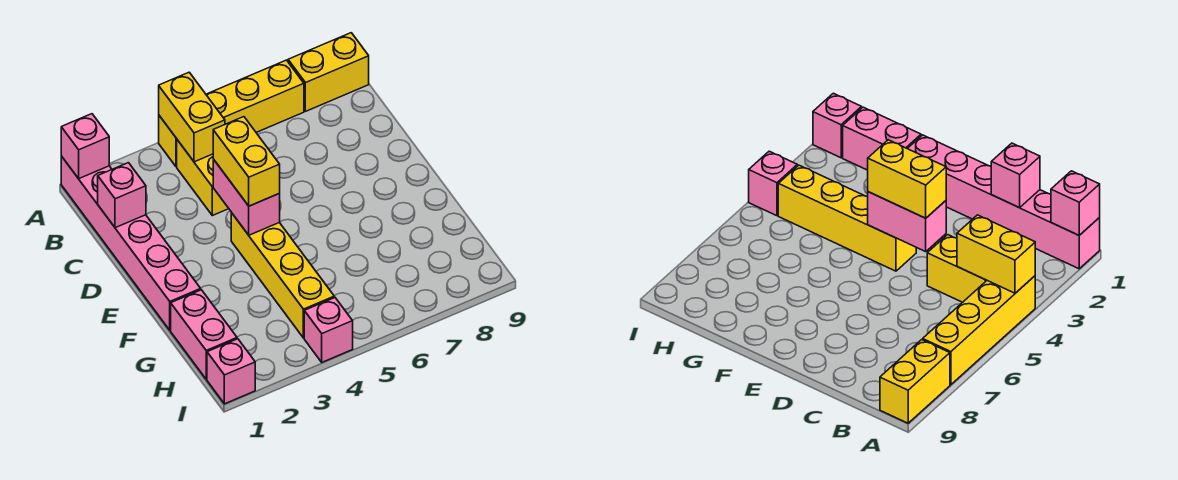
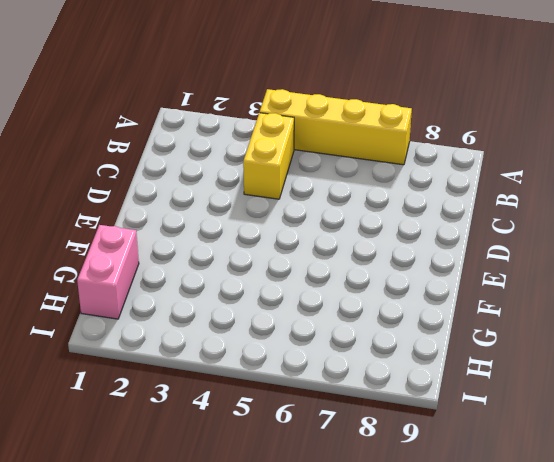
none -> pink 1x6 brick [61,156,201,330]
none -> yellow 1x2 brick [288,33,369,111]
none -> yellow 1x4 brick [231,213,334,338]

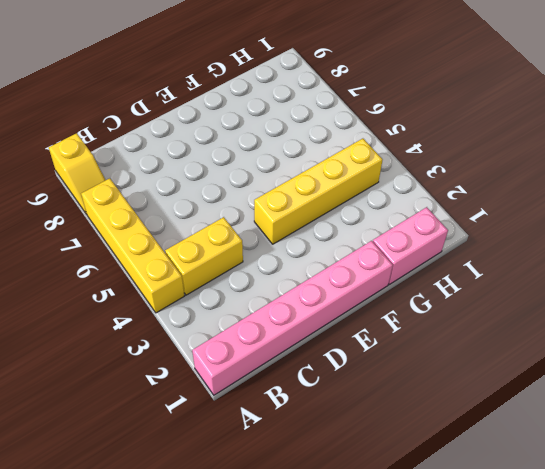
yellow 1x2 slope [49,133,106,214] -> yellow 1x2 brick [288,33,369,111]
none -> pink 1x1 brick [207,339,255,404]
none -> pink 1x1 brick [304,297,353,362]
none -> pink 1x1 brick [61,114,109,179]

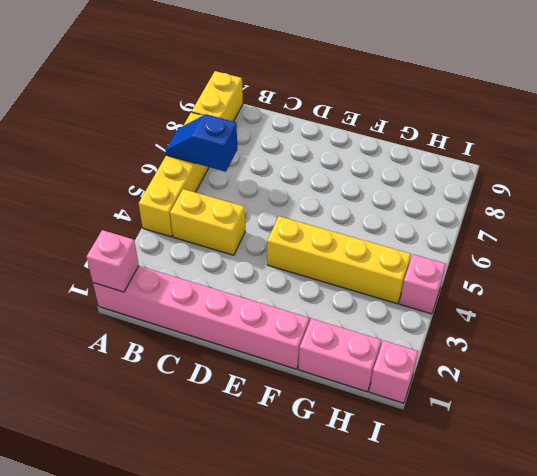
blue 1x2 slope [165,114,237,172] -> none
none -> yellow 1x2 brick [159,72,225,162]
none -> pink 1x1 brick [98,163,146,228]
none -> pink 1x2 brick [213,159,280,235]

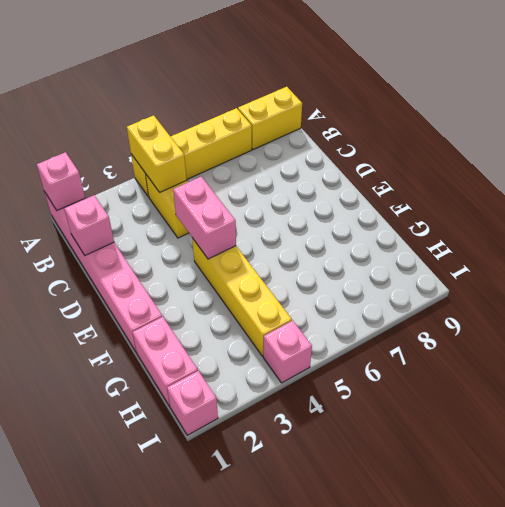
none -> yellow 1x2 brick [213,117,280,206]

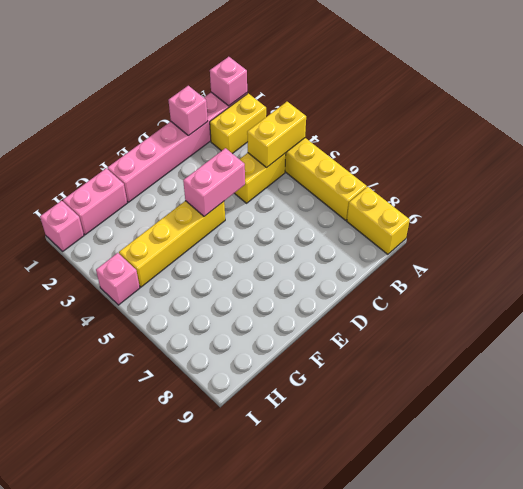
yellow 1x2 brick [210,93,266,154] -> yellow 1x2 brick moved to [213,117,280,206]

